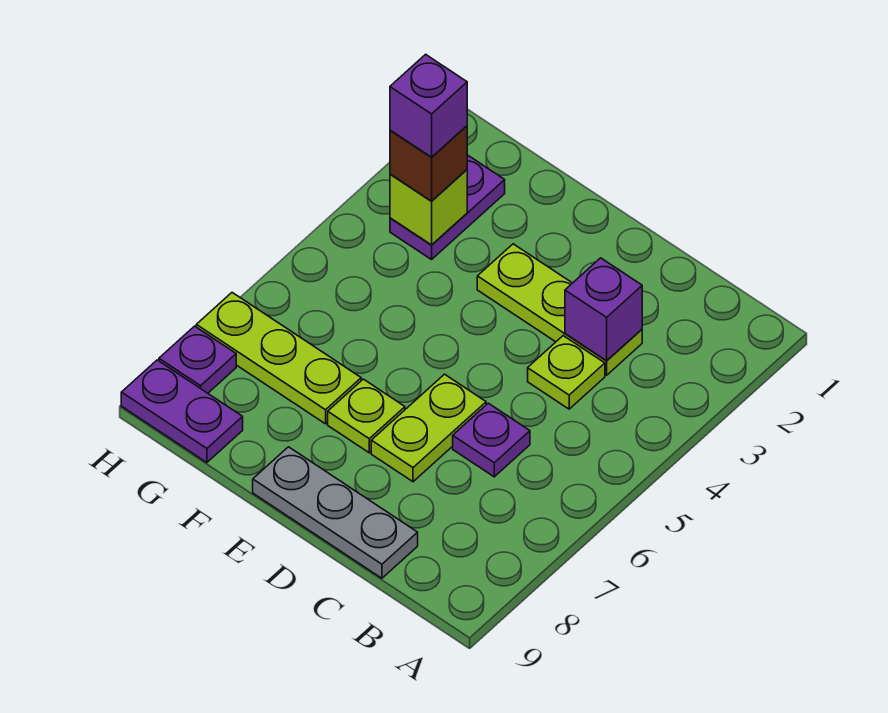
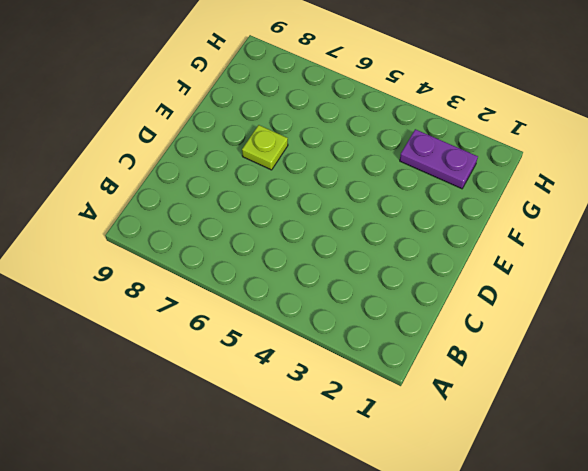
none -> lime 1x3 plate [477,244,642,375]
none -> lime 1x1 plate [528,336,605,409]
none -> purple 1x1 plate [453,403,530,477]

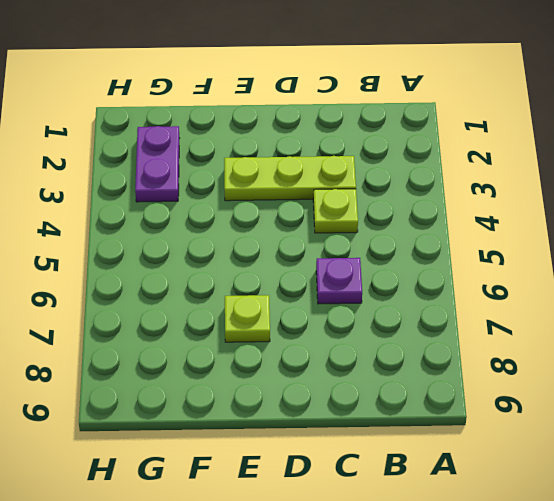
none -> grey 1x3 plate [253,447,418,578]
none -> lime 1x2 plate [371,374,486,482]
none -> lime 1x3 plate [196,293,361,424]

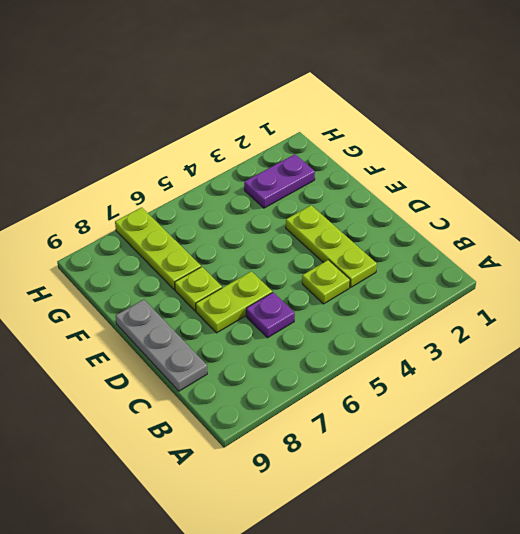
none -> purple 1x2 plate [121,360,243,462]
none -> purple 1x1 plate [159,326,236,393]
none -> purple 1x1 brick [565,258,642,361]

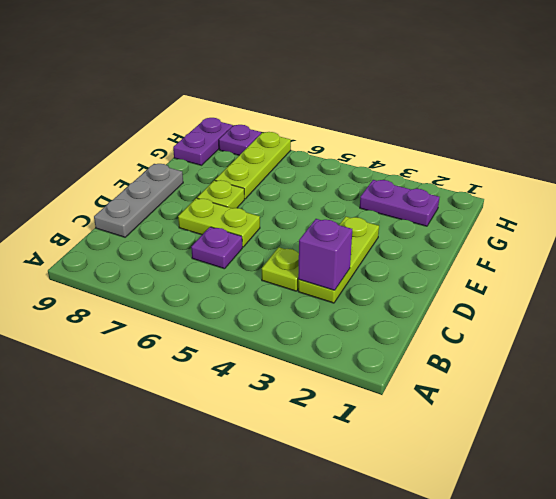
none -> lime 1x1 brick [390,170,467,245]
none -> brown 1x1 brick [390,126,467,201]
none -> purple 1x1 brick [390,54,467,157]

